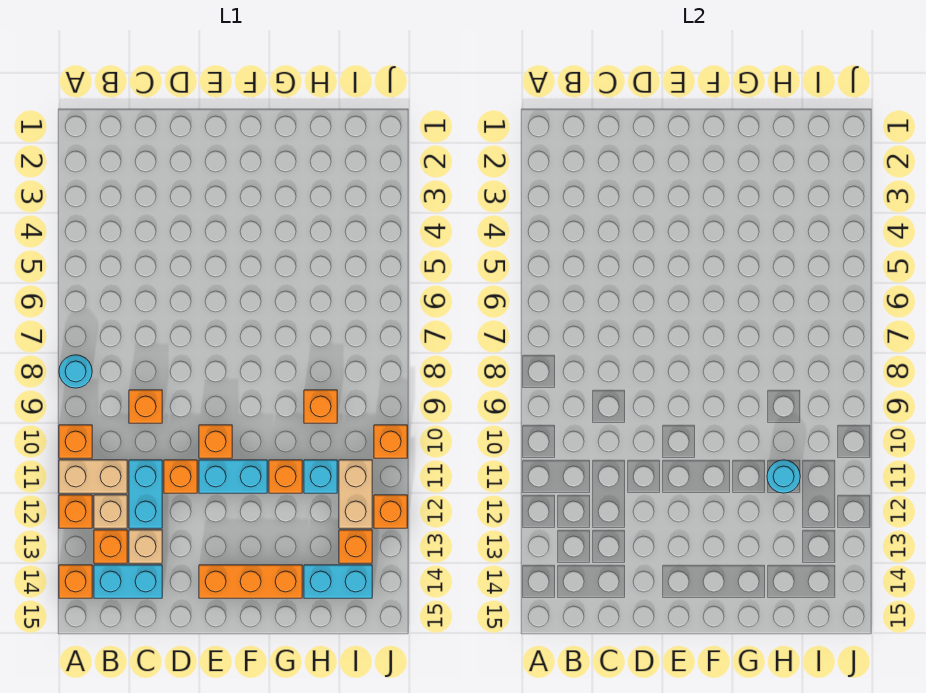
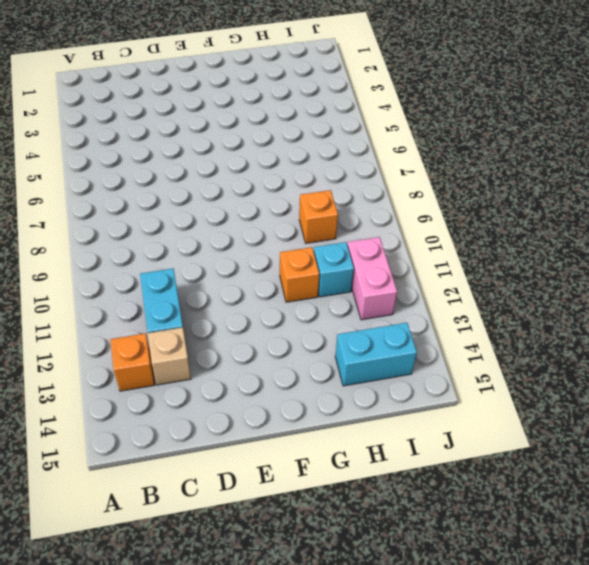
pink 1x2 brick [347,237,397,320] -> tan 1x2 brick [339,460,372,528]
none -> cyan 1x1 round brick [59,355,92,388]
none -> orange 1x1 brick [59,425,92,458]
none -> tan 1x2 brick [59,460,127,493]

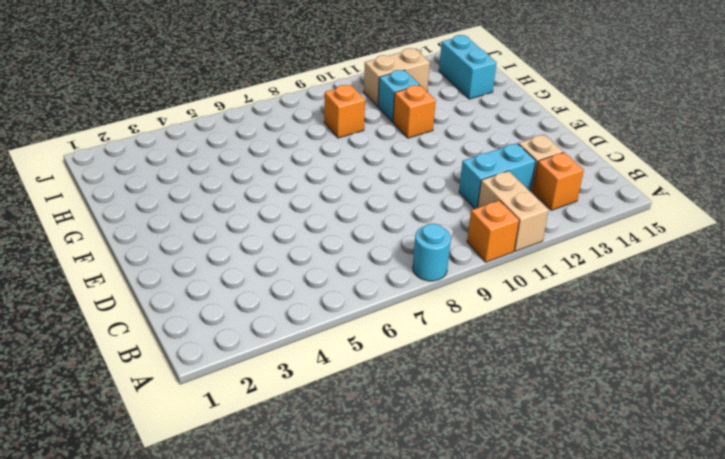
none -> orange 1x1 brick [59,495,92,528]
none -> orange 1x1 brick [59,565,92,598]
none -> tan 1x1 brick [94,495,127,528]

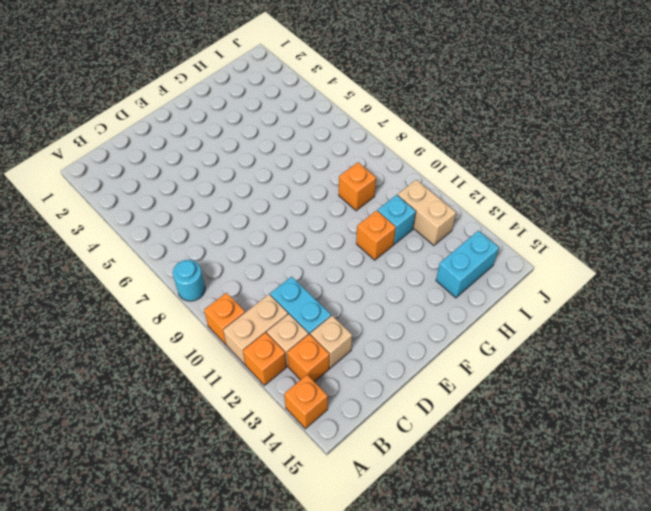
none -> cyan 1x2 brick [94,565,162,598]
none -> orange 1x1 brick [129,390,162,423]
none -> orange 1x1 brick [164,460,197,493]

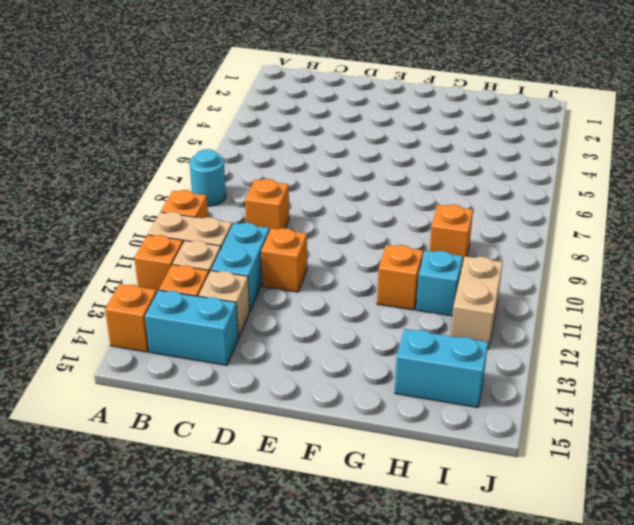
none -> orange 1x1 brick [199,425,232,458]
none -> cyan 1x2 brick [199,460,267,493]
none -> orange 1x3 brick [199,565,302,598]

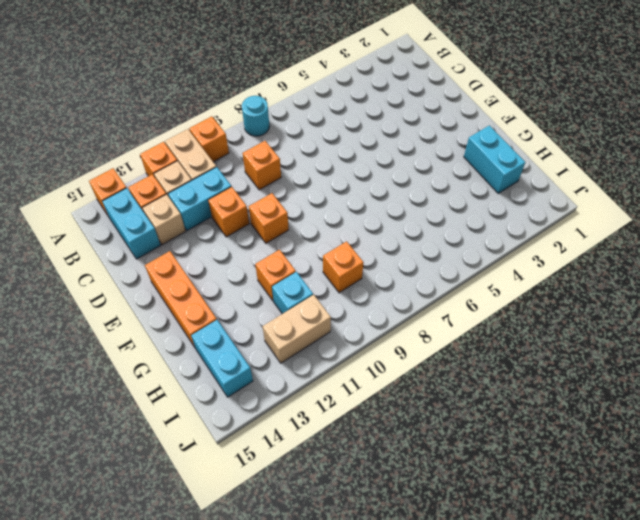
cyan 1x2 brick [464,125,525,193] -> cyan 1x2 brick moved to [199,460,267,493]
none -> orange 1x1 brick [339,530,372,563]
none -> orange 1x1 brick [374,425,407,458]
none -> orange 1x1 brick [374,495,407,528]

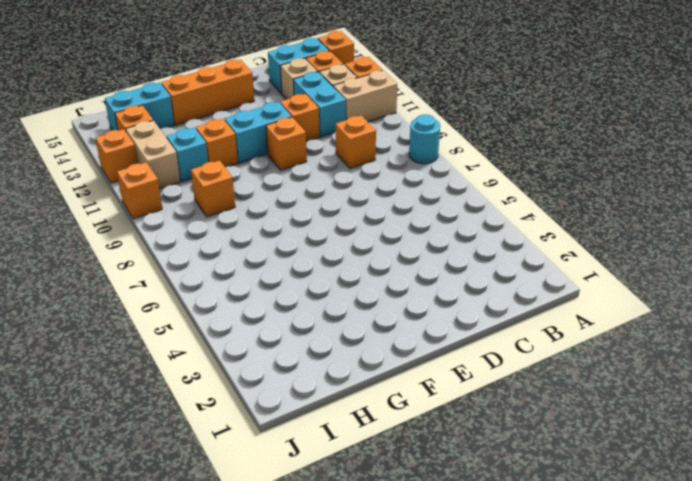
none -> orange 1x1 brick [59,425,92,458]
none -> cyan 1x1 round brick [767,460,800,493]

